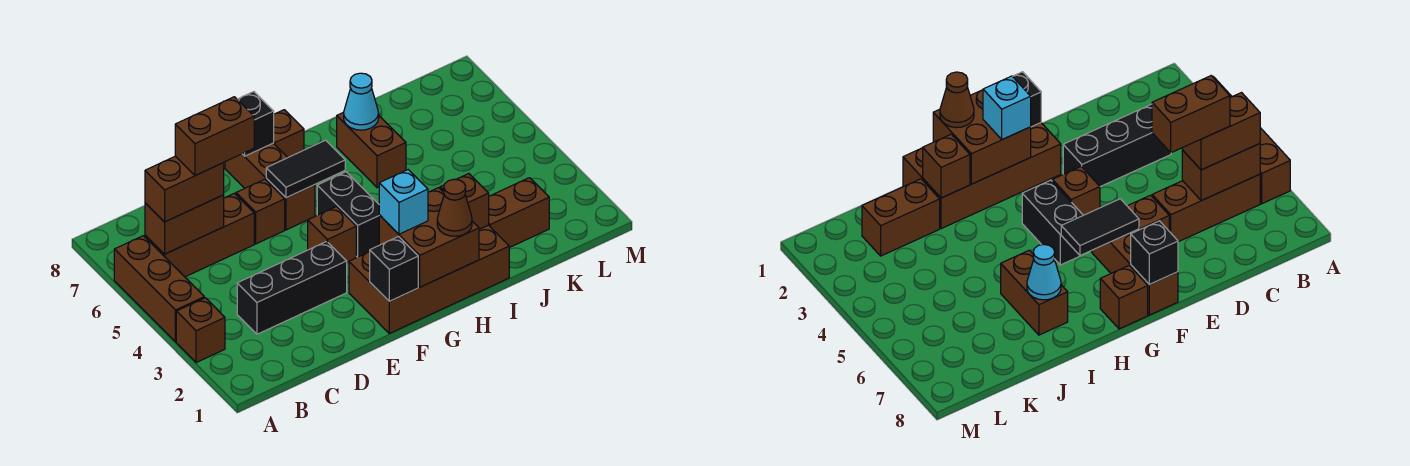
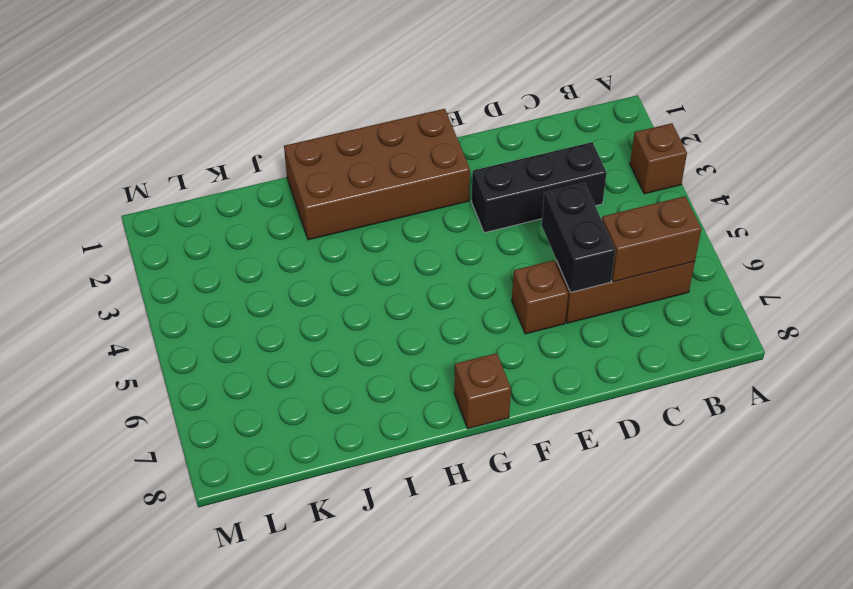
black 1x2 brick [542,183,615,292] -> black 1x2 brick moved to [317,172,379,257]
none -> brown 1x3 brick [114,236,204,342]
none -> brown 1x1 brick [308,207,356,262]
none -> brown 1x3 brick [225,143,315,230]

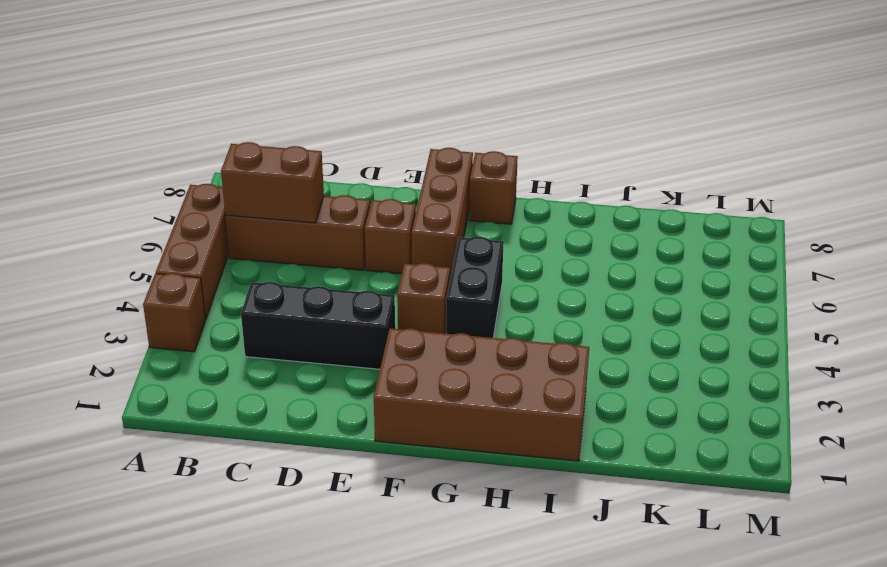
none -> brown 1x2 brick [337,112,406,188]
none -> brown 1x2 brick [489,178,549,248]
none -> black 1x1 brick [370,237,418,301]

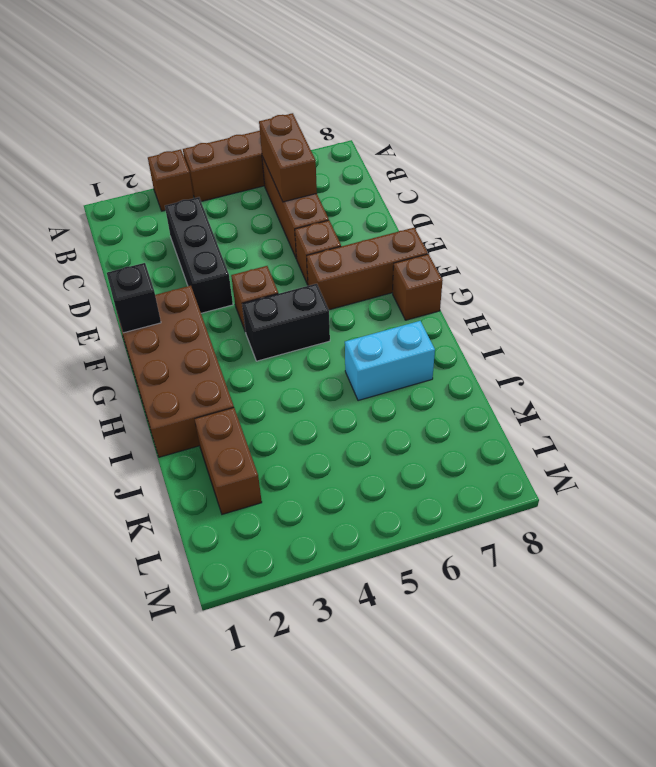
cyan 1x2 brick [345,321,435,401] -> brown 1x2 brick [337,112,406,188]
none -> black 1x2 tile [266,140,345,198]
none -> black 1x1 brick [237,92,274,156]
none -> brown 2x2 brick [379,188,479,287]

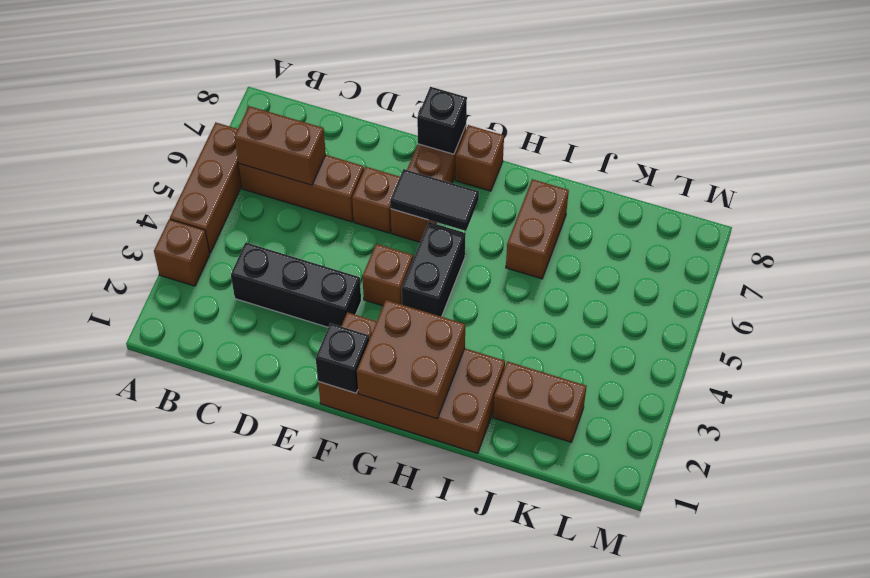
none -> brown 1x1 brick [440,174,489,229]
none -> cyan 1x1 cone [344,73,379,130]
none -> brown 1x2 brick [145,156,224,222]

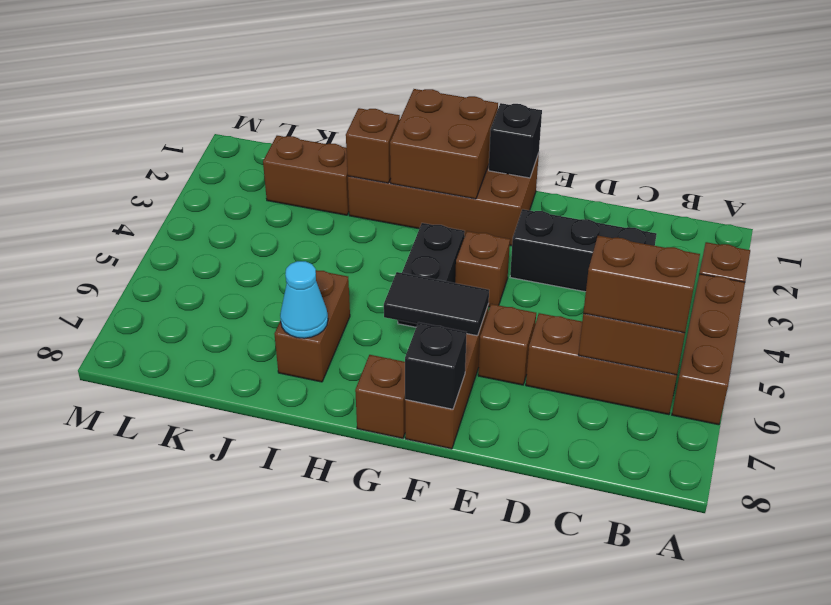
none -> cyan 1x1 brick [379,170,428,234]
none -> brown 1x1 cone [437,179,472,236]
none -> brown 1x2 brick [175,97,254,176]

